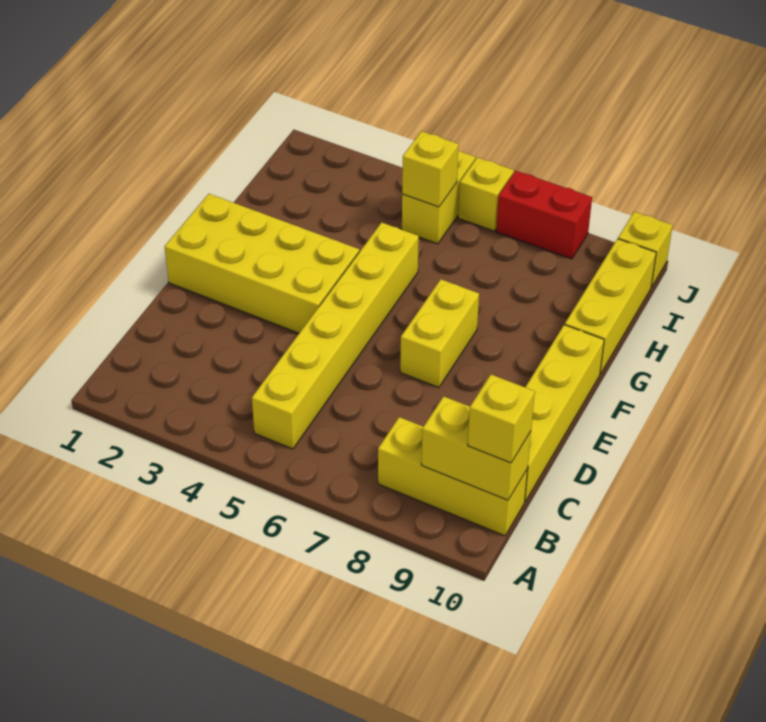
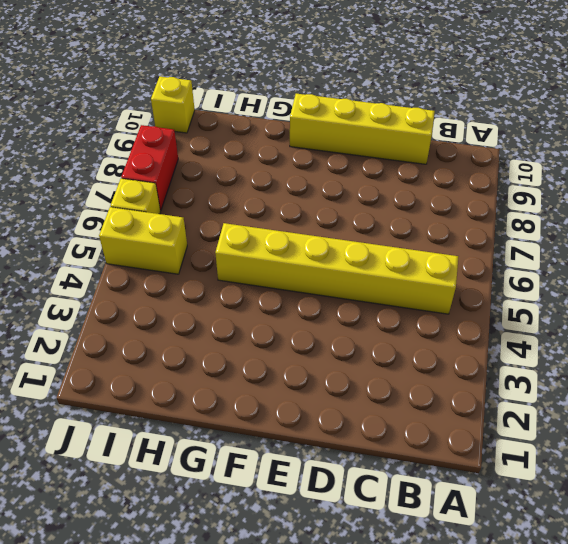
none -> yellow 1x3 brick [378,417,528,536]
none -> yellow 2x4 brick [165,194,359,333]
none -> yellow 1x2 brick [400,279,479,388]

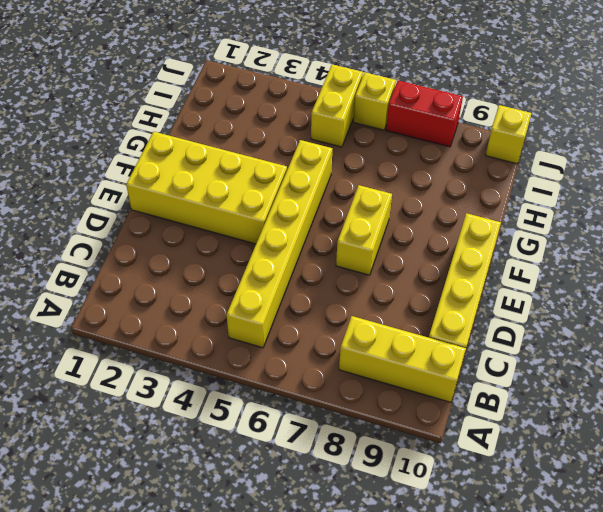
none -> yellow 1x3 brick [565,239,656,374]
none -> yellow 1x2 brick [421,396,531,500]
none -> yellow 1x1 brick [402,131,459,207]

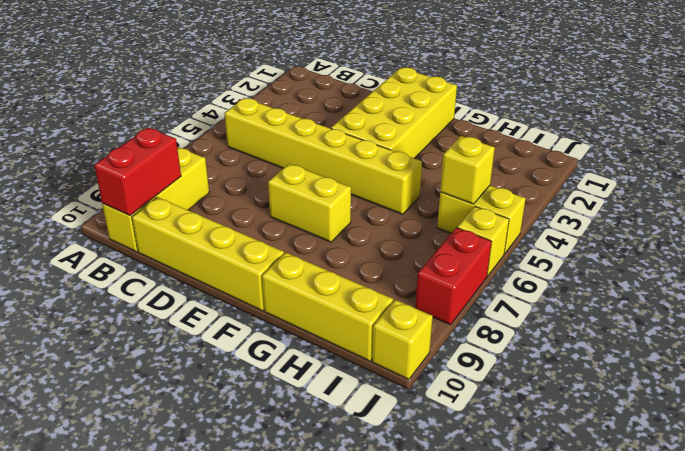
red 1x2 brick [94,128,181,216] -> yellow 1x2 brick [421,396,531,500]
none -> yellow 1x1 brick [468,375,535,463]

